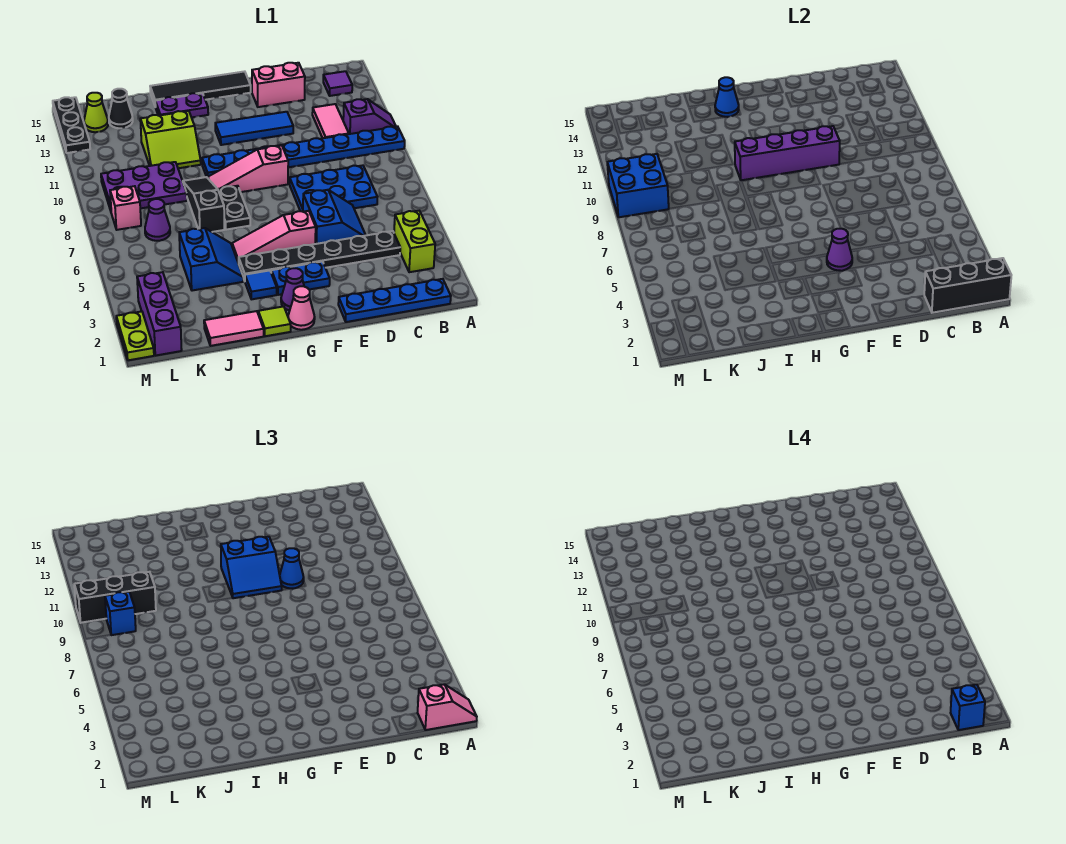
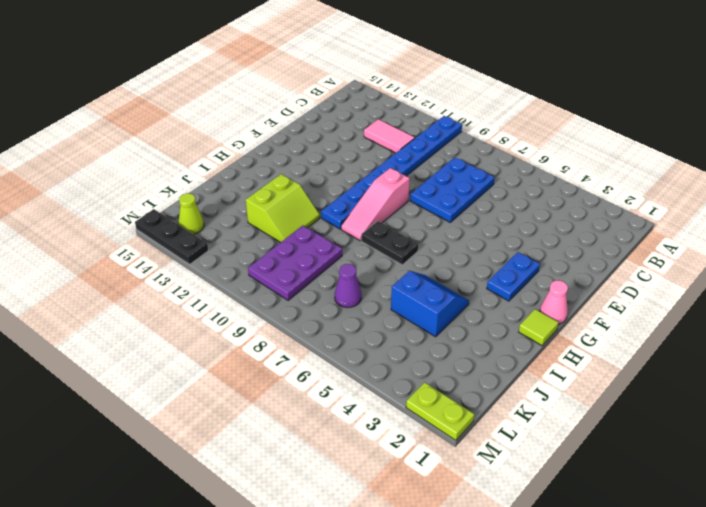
none -> purple 1x2 slope [343,99,396,134]
none -> blue 1x4 plate [338,279,451,322]
none -> lime 1x2 brick [394,211,435,272]
none -> purple 1x1 tile [323,71,352,96]

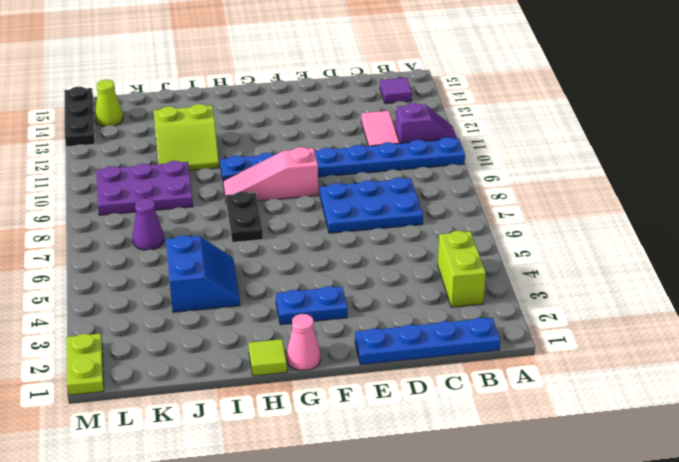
none -> black 1x6 plate [238,231,400,281]
none -> blue 2x2 slope [303,190,366,244]
none -> pink 1x2 brick [252,63,305,107]
none -> blue 1x3 tile [215,112,293,145]

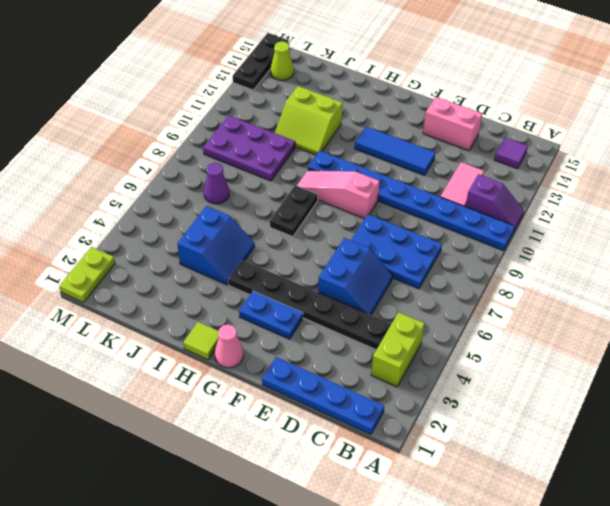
none -> pink 1x3 slope [232,211,316,264]
none -> black 1x4 tile [150,71,251,107]
none -> purple 1x1 cone [281,268,304,311]
none -> blue 1x1 tile [245,270,277,299]

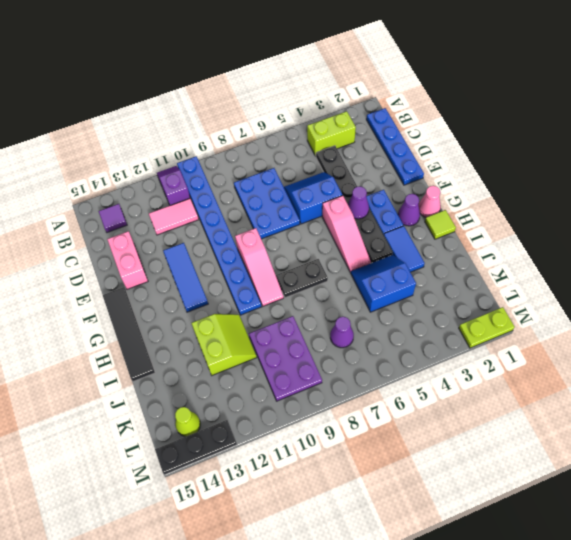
blue 1x2 tile [384,226,425,272] -> blue 1x1 tile [245,270,277,299]
none -> purple 1x2 plate [155,93,208,117]
none -> pink 1x2 tile [204,311,264,346]
none -> black 1x3 slope [183,177,225,232]
none -> black 1x1 cone [109,89,133,128]

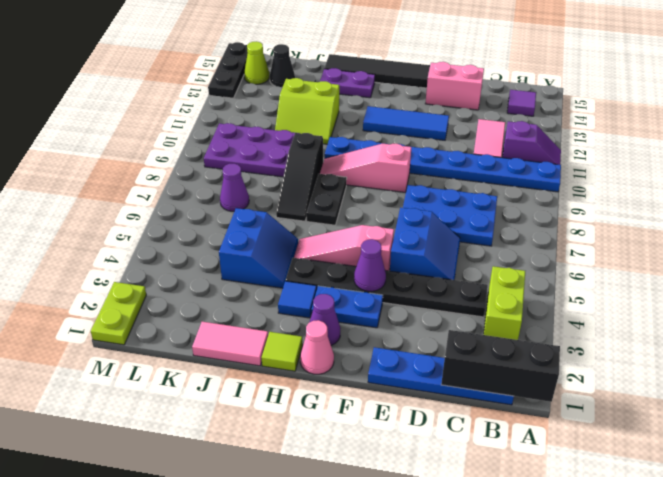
black 1x3 slope [276,133,323,221] -> black 1x3 slope turned to [183,177,225,232]
none -> purple 1x3 brick [137,272,182,355]
none -> pink 1x1 brick [110,186,141,230]
none -> purple 1x4 brick [735,126,840,180]
none -> blue 1x1 cone [715,77,739,117]

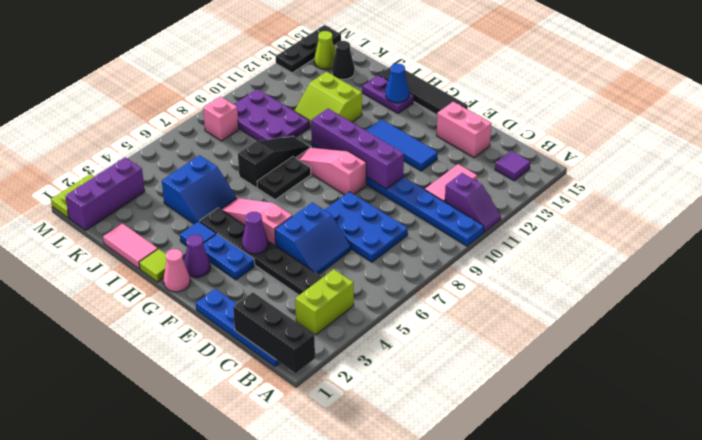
none -> purple 1x1 cone [145,199,170,241]
none -> blue 2x2 brick [607,154,669,217]
none -> pink 1x2 slope [418,684,477,730]
none -> blue 1x1 cone [280,548,304,589]

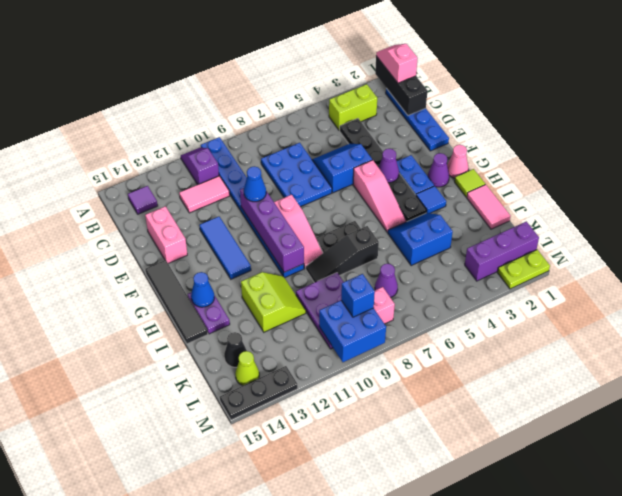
none -> blue 2x2 slope [221,537,282,598]
none -> black 1x3 brick [74,572,156,623]
none -> blue 1x1 brick [951,685,985,730]

